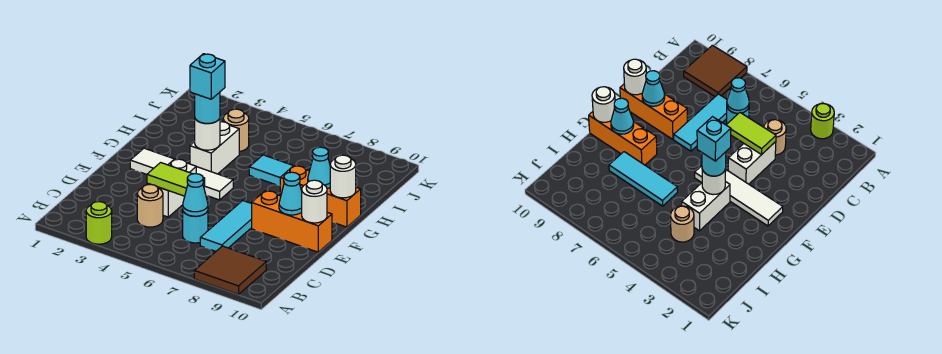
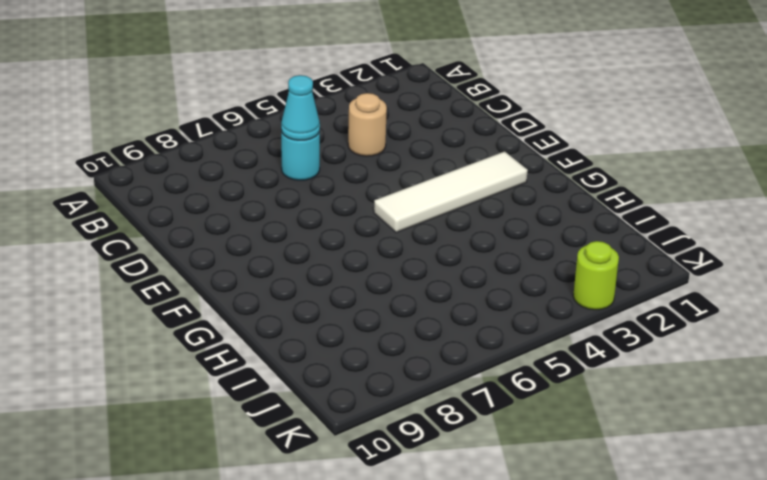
lime 1x1 round brick [573,241,619,310] -> lime 1x1 round brick moved to [86,202,112,244]
none -> brown 2x2 tile [194,246,266,294]
none -> cyan 1x3 tile [200,201,252,251]
none -> white 1x2 brick [147,159,196,217]

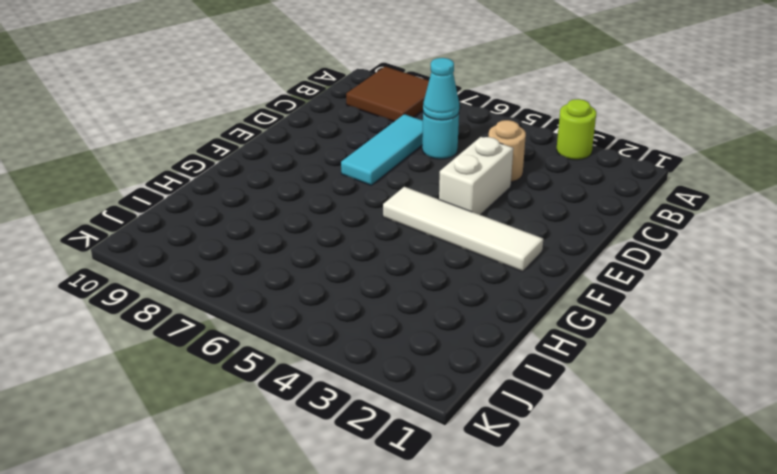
none -> orange 1x3 brick [252,191,332,252]
none -> white 1x2 brick [190,122,239,174]
none -> orange 1x3 brick [280,166,361,227]

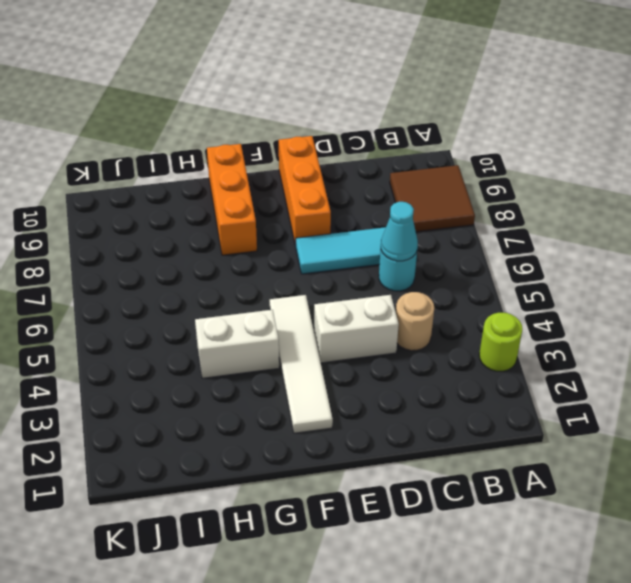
none -> cyan 1x3 tile [249,155,293,185]
none -> tan 1x1 round brick [223,109,249,152]
none -> lime 1x2 tile [147,163,205,196]

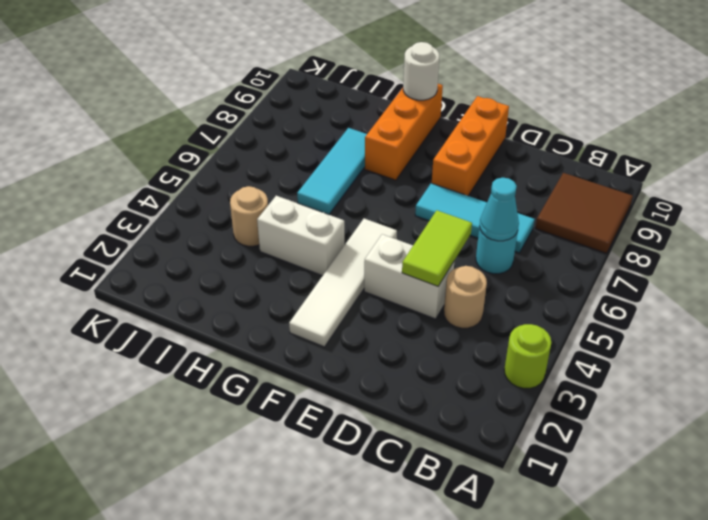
none -> cyan 1x1 cone [279,172,302,215]
none -> white 1x1 round brick [302,180,327,223]
none -> white 1x1 round brick [194,119,220,150]

